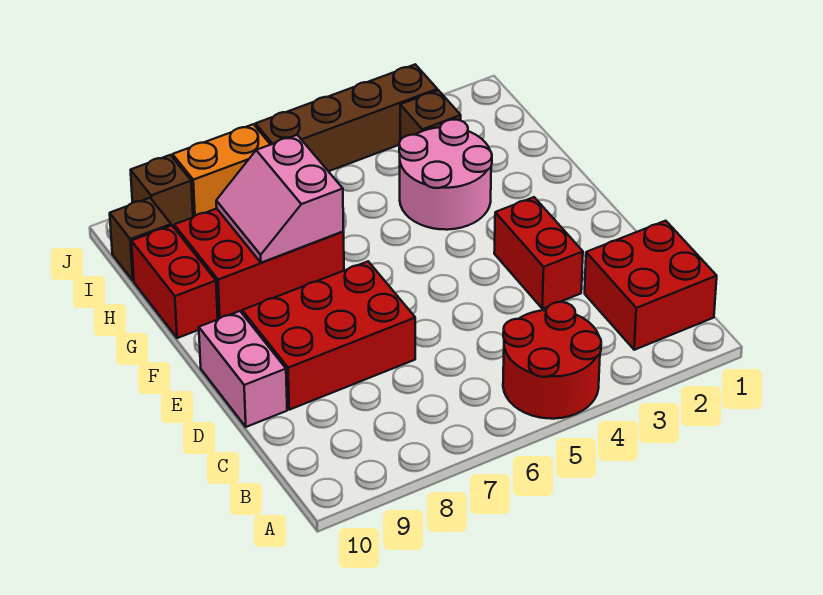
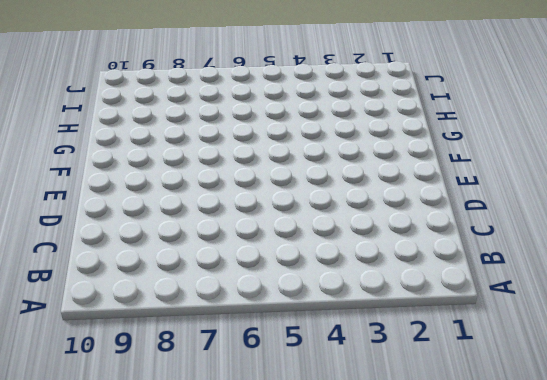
none -> red 2x2 round brick [503,302,601,419]
none -> red 2x2 brick [585,221,717,350]
none -> red 1x2 brick [494,197,583,309]

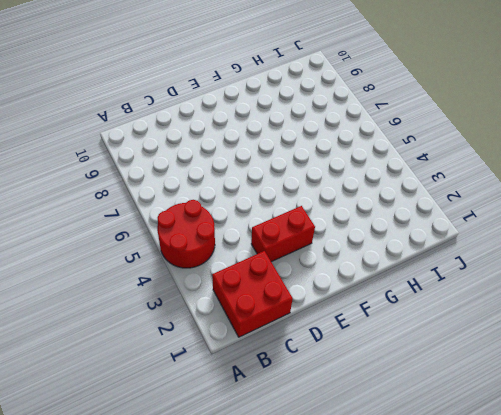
none -> red 2x3 brick [242,262,415,410]
none -> pink 1x2 brick [199,311,287,427]
none -> pink 2x2 round brick [399,120,492,230]

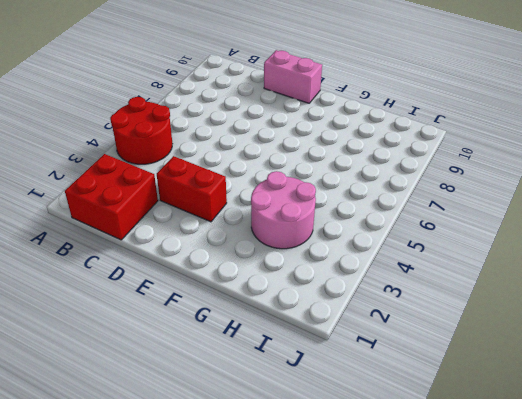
none -> red 2x3 brick [242,262,415,410]
none -> red 2x3 brick [174,209,344,319]
none -> red 1x2 brick [131,226,218,338]

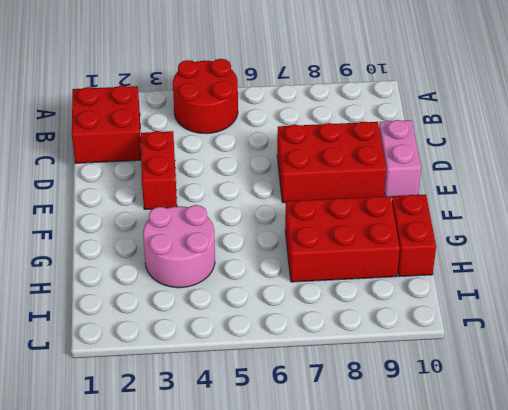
none -> brown 1x1 brick [400,90,461,140]
none -> brown 1x1 brick [110,198,171,281]
none -> brown 1x4 brick [255,64,437,171]

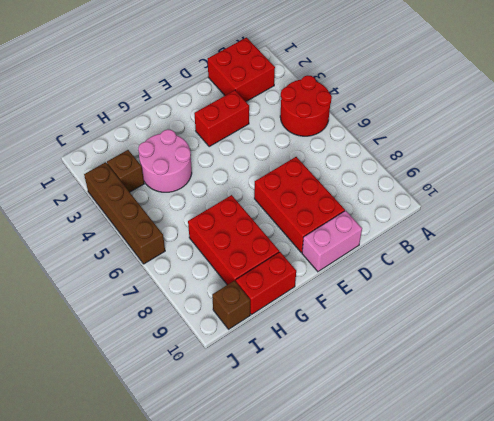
none -> orange 1x2 brick [172,124,270,217]
none -> brown 1x1 brick [131,155,193,227]
none -> pink 2x2 slope [216,135,344,263]

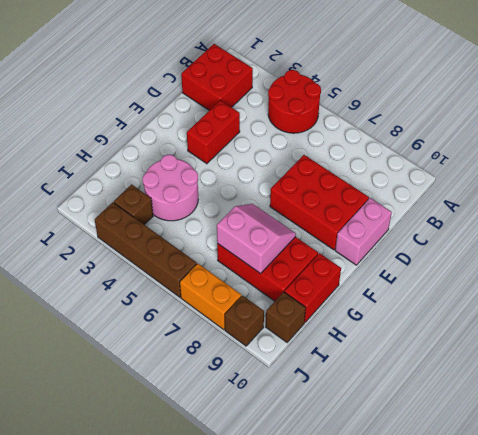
pink 2x2 slope [217,204,296,274] -> pink 2x2 slope turned to [216,135,344,263]

